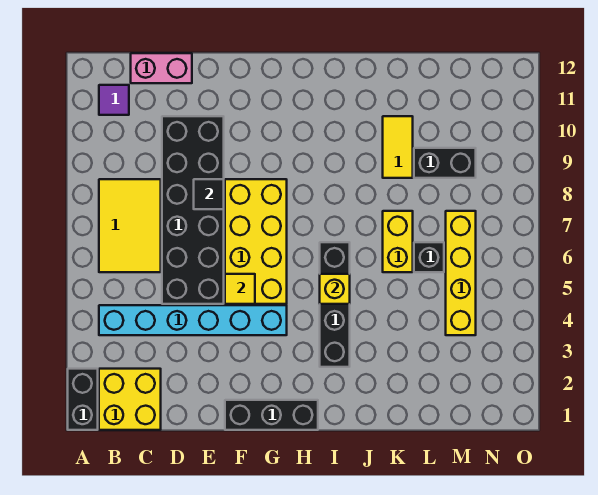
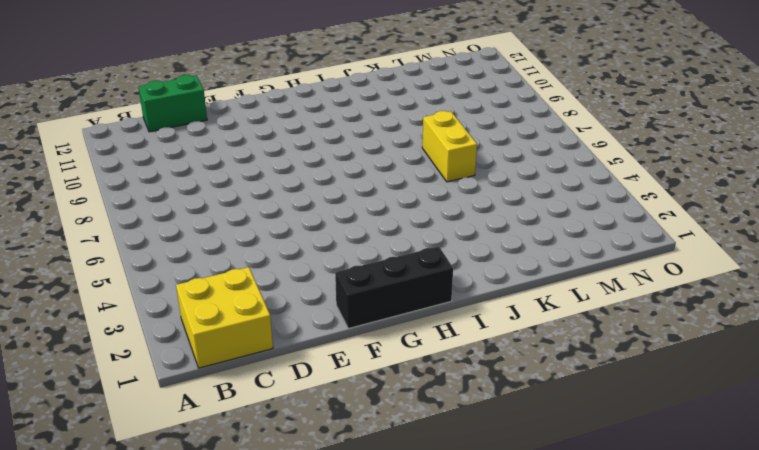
green 1x2 brick [138,75,207,132] -> pink 1x2 brick [131,53,192,83]
none -> black 1x2 brick [68,369,98,430]
none -> cyan 1x6 brick [99,305,287,335]
none -> yellow 2x3 tile [99,179,161,272]

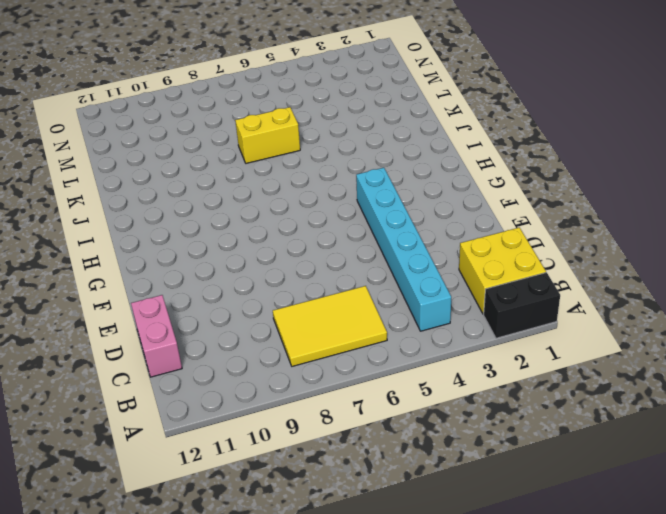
none -> purple 1x1 tile [99,85,129,115]
none -> black 2x6 brick [162,116,224,304]
none -> black 1x3 brick [225,400,318,430]

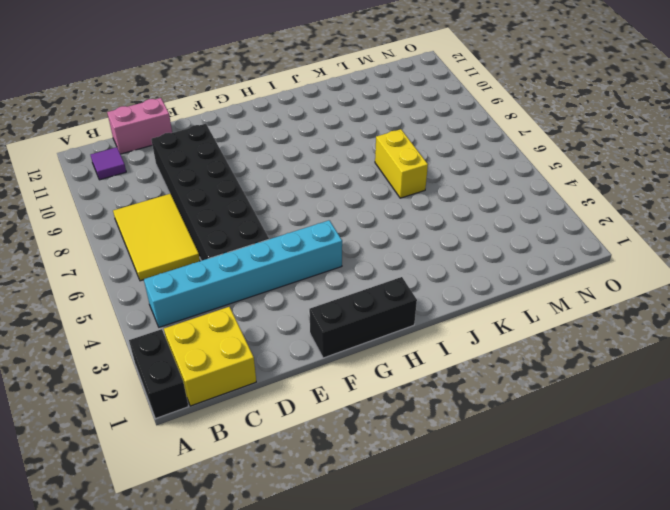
none -> yellow 2x4 brick [225,179,287,304]
none -> black 1x4 brick [320,242,350,367]
none -> yellow 1x2 tile [383,116,413,178]

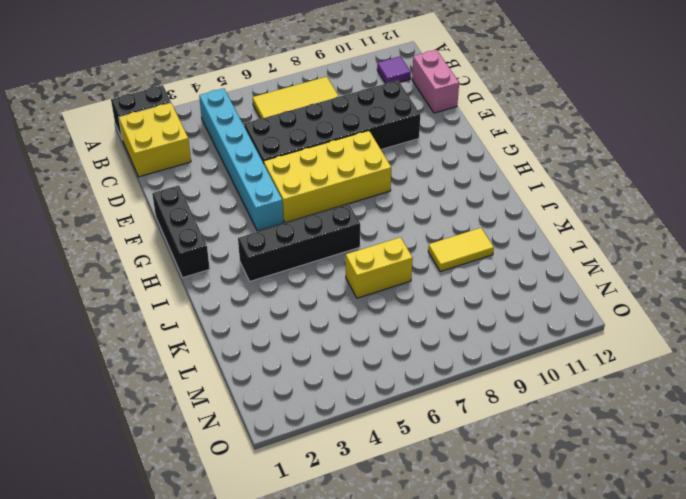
none -> black 1x1 brick [414,242,444,272]
none -> black 1x2 brick [414,148,476,178]
none -> yellow 1x4 brick [446,211,476,335]

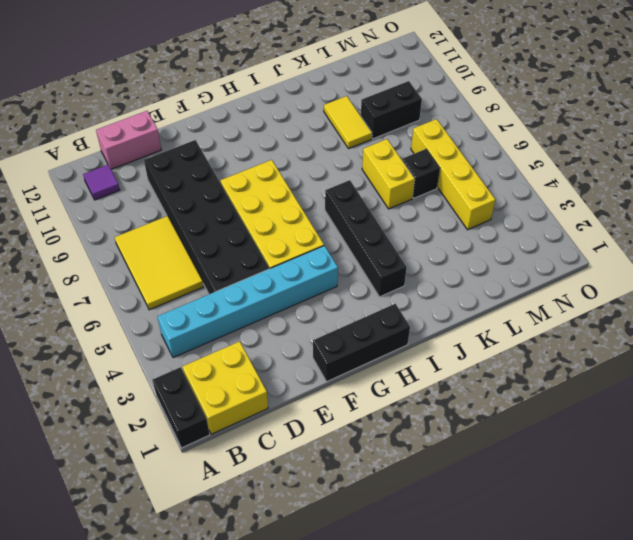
none -> black 1x1 tile [194,179,224,209]
none -> yellow 1x1 tile [225,274,255,304]
none -> yellow 1x1 brick [320,274,350,304]

